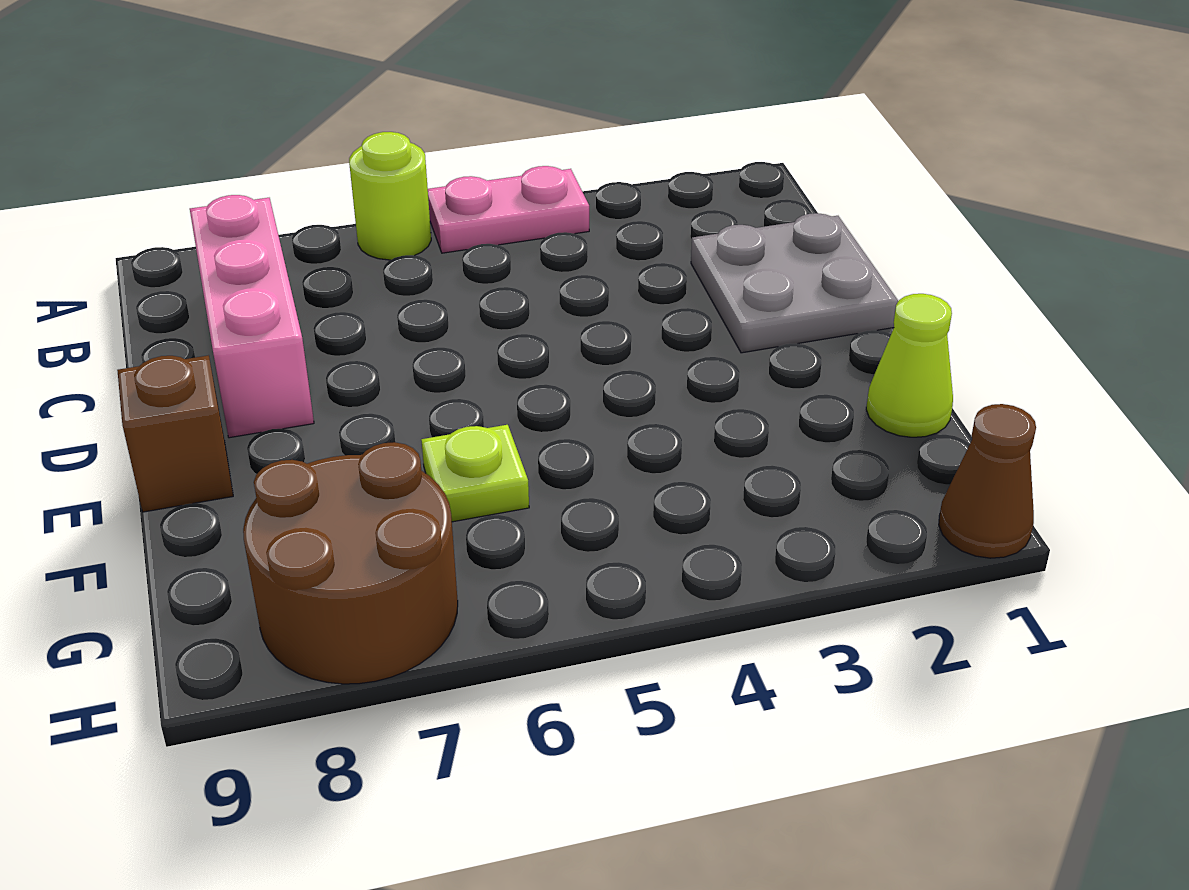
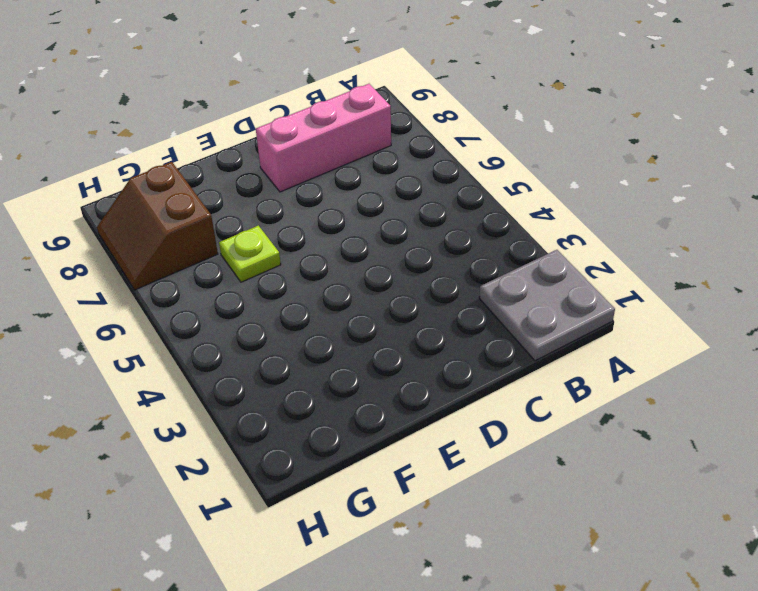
grey 2x2 plate [479,250,615,361] -> grey 2x2 plate moved to [691,213,898,353]
brown 2x2 slope [97,162,218,290] -> brown 2x2 round brick [243,442,458,684]
none -> pink 1x2 plate [428,166,589,253]
none -> lime 1x1 round brick [349,132,431,260]

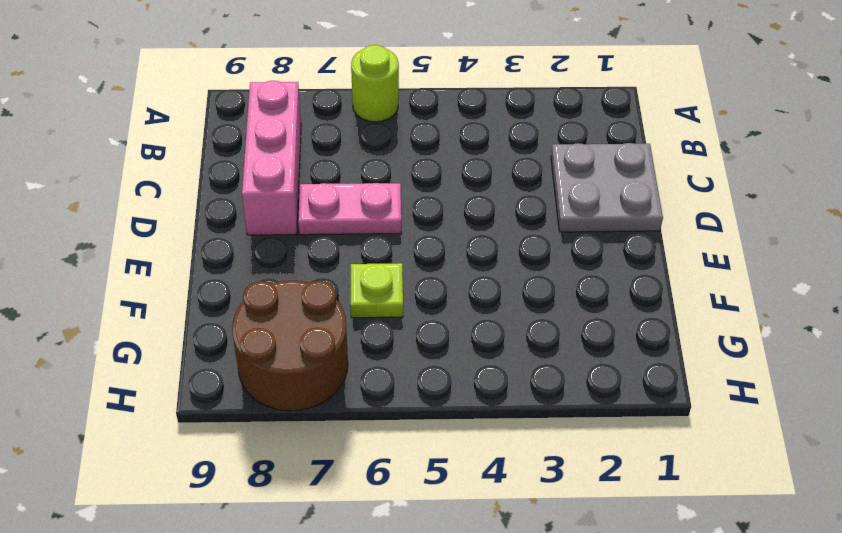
pink 1x2 plate [298,183,401,235] -> pink 1x2 plate moved to [428,166,589,253]
none -> brown 1x1 brick [117,355,233,512]
none -> lime 1x1 cone [866,294,953,437]

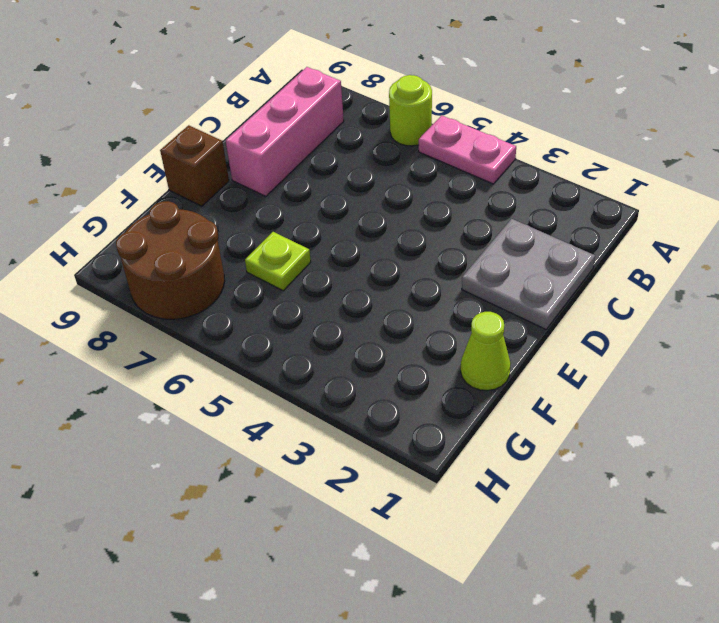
none -> brown 1x1 cone [939,404,1036,558]

